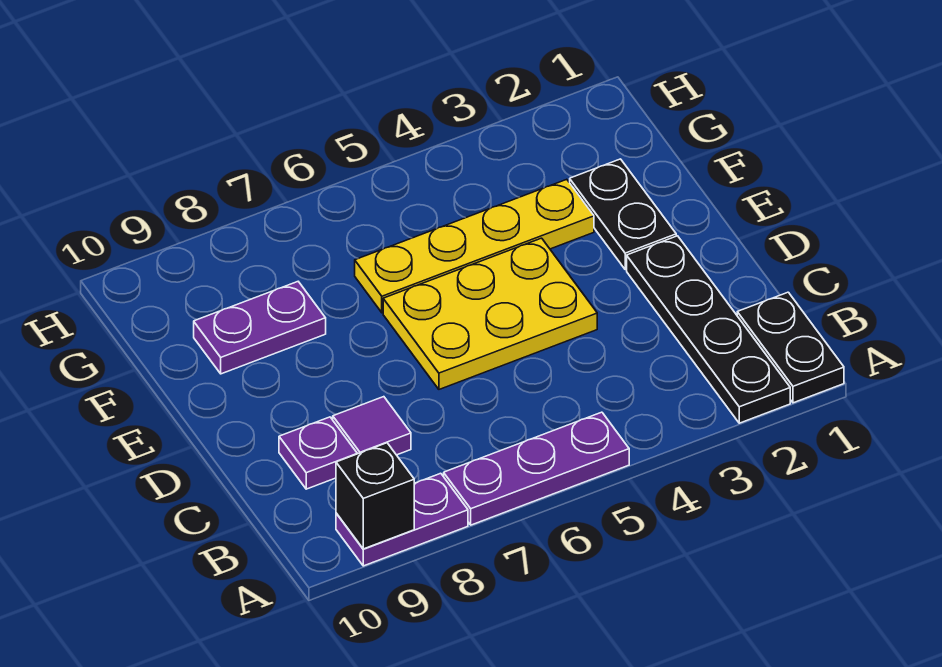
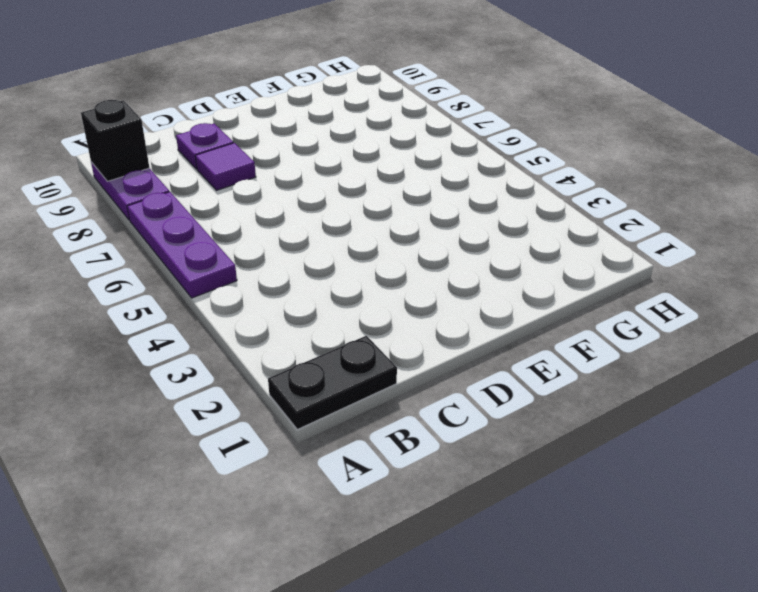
none -> black 1x4 plate [627,236,790,423]
none -> yellow 2x3 plate [383,238,597,389]

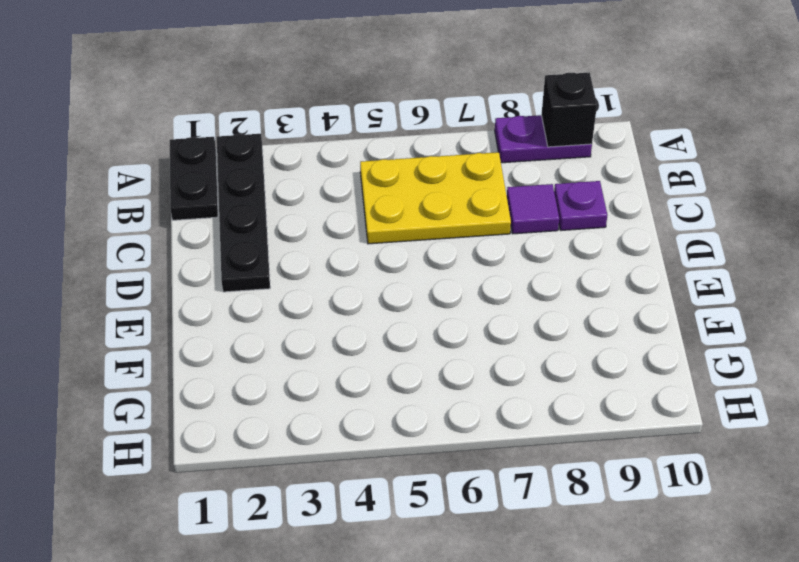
yellow 2x3 plate [360,152,511,244] -> yellow 2x3 plate moved to [383,238,597,389]
none -> purple 1x3 plate [444,412,629,525]
none -> black 1x2 plate [570,159,676,270]

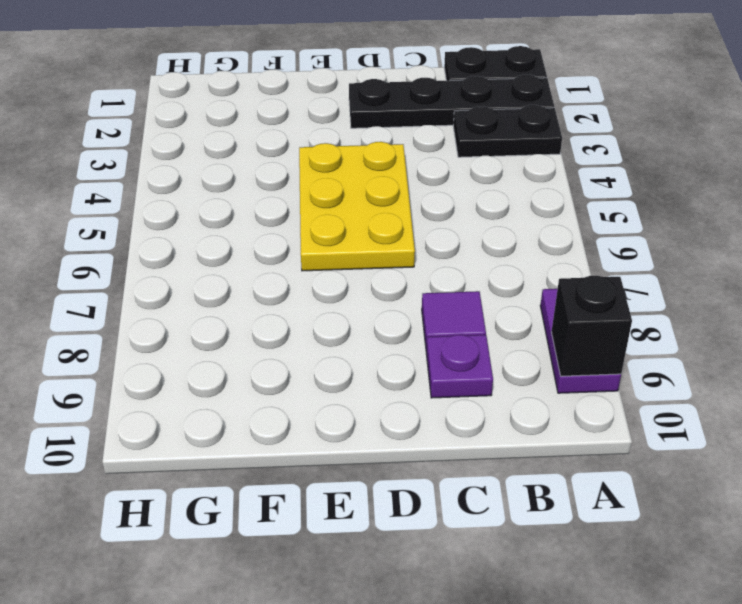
black 1x2 plate [453,105,562,157] -> black 1x2 plate moved to [570,159,676,270]
none -> purple 1x3 plate [444,412,629,525]
none -> yellow 1x4 plate [355,179,594,313]

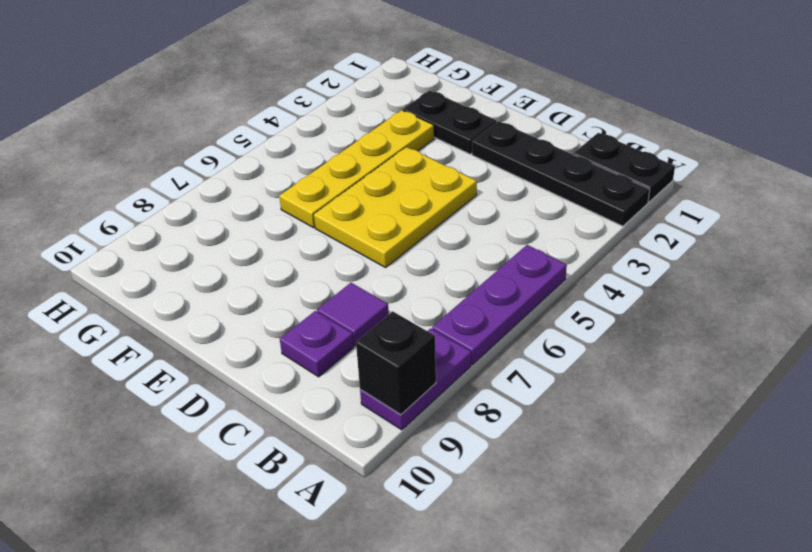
none -> purple 1x2 plate [194,282,326,374]

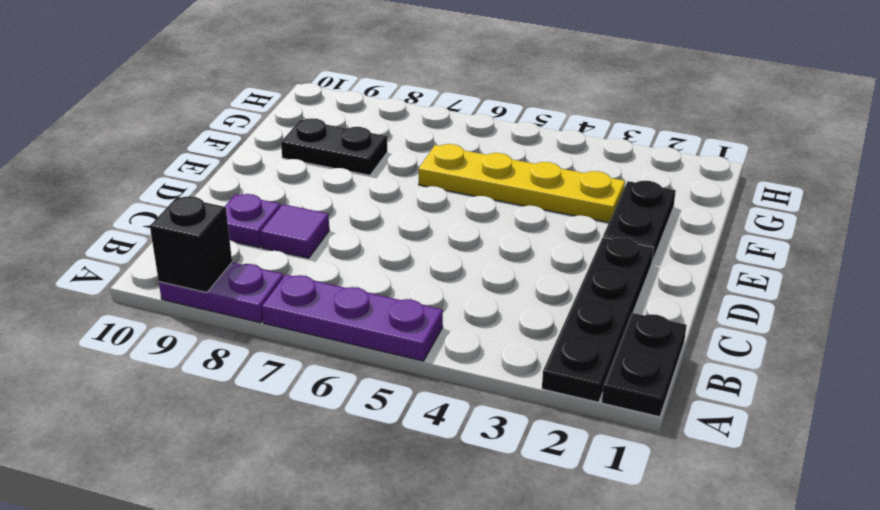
black 1x2 plate [281,118,387,175] -> purple 1x2 plate [194,282,326,374]
none -> yellow 2x3 plate [383,238,597,389]

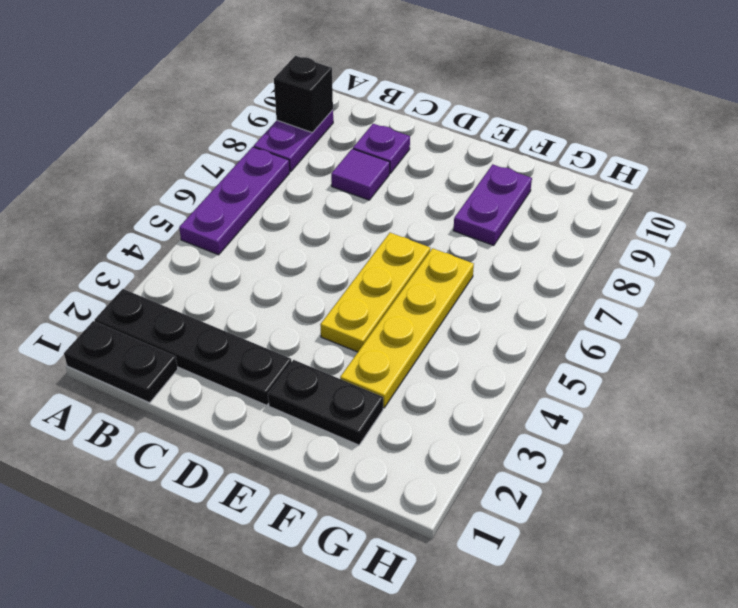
yellow 1x3 plate [320,233,430,352] -> yellow 2x3 plate [383,238,597,389]

